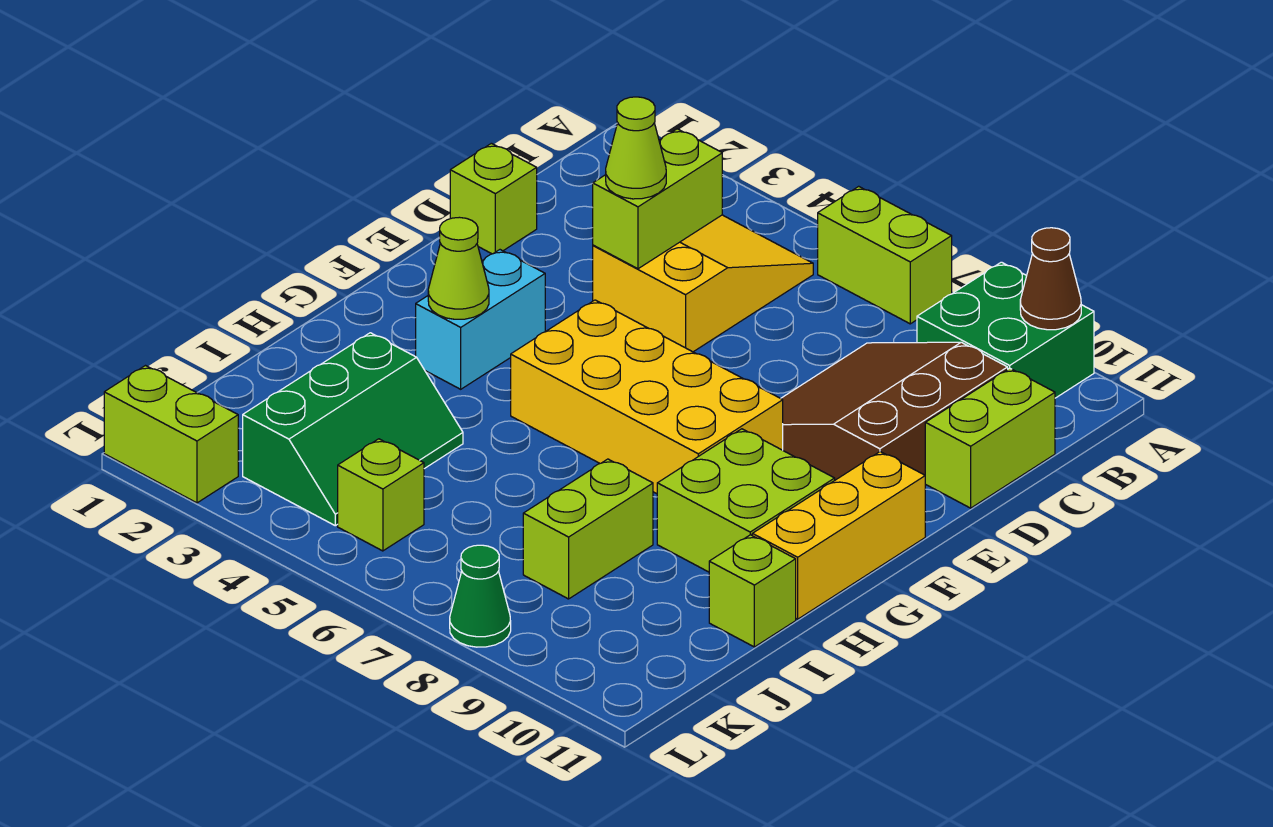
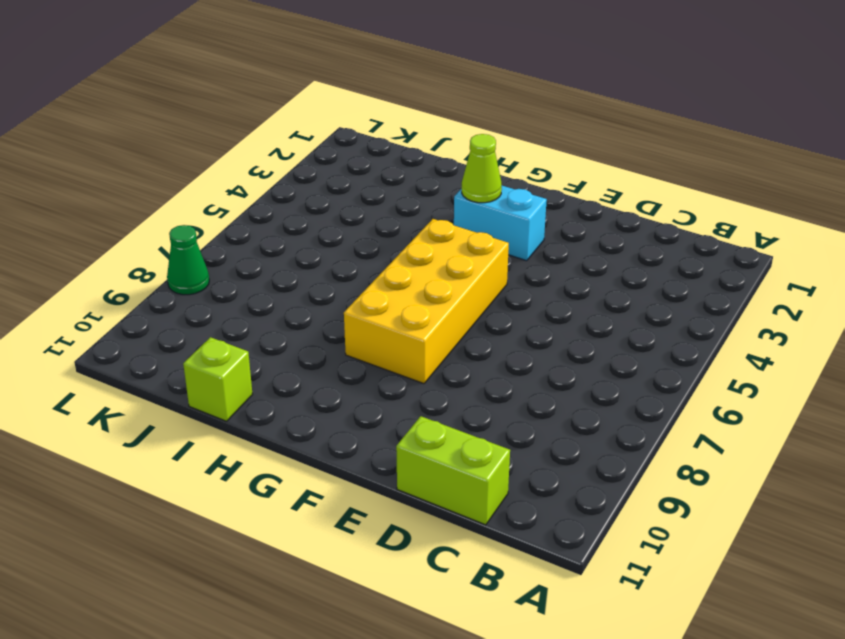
none -> lime 1x2 brick [818,186,952,324]
none -> green 2x2 brick [917,262,1094,398]
none -> yellow 2x3 slope [593,215,813,352]

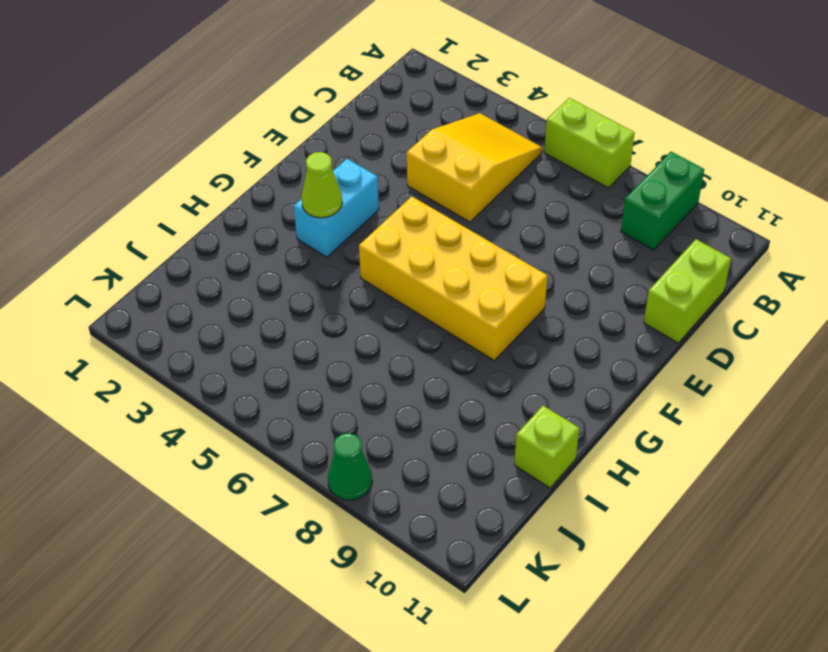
green 1x2 brick [621,152,704,250] -> green 2x2 brick [917,262,1094,398]
none -> brown 3x3 slope [781,342,1008,480]
none -> lime 1x1 brick [450,143,537,254]
none -> yellow 1x3 brick [752,452,925,619]

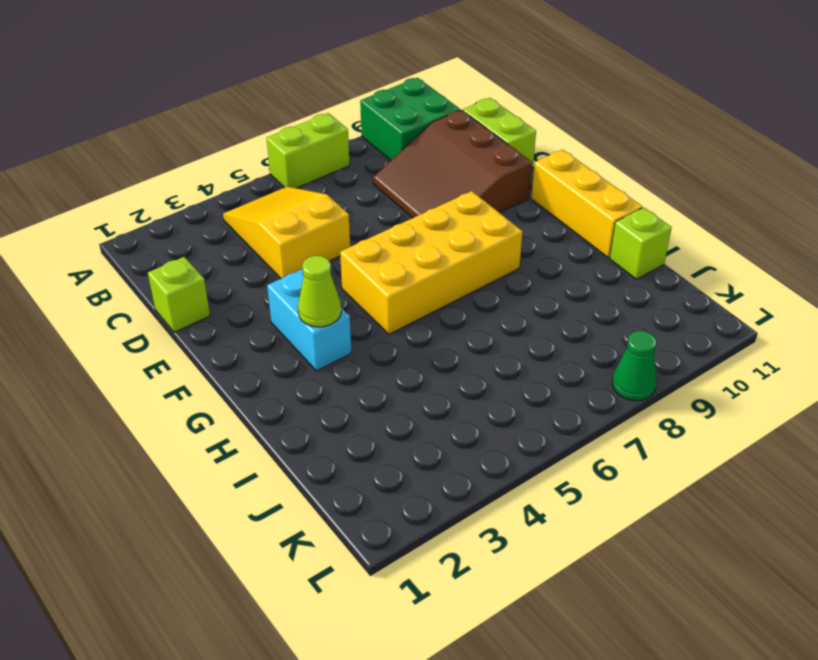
none -> lime 2x2 brick [657,429,835,572]
none -> green 2x3 slope [243,333,463,526]
none -> lime 1x2 brick [523,459,653,599]

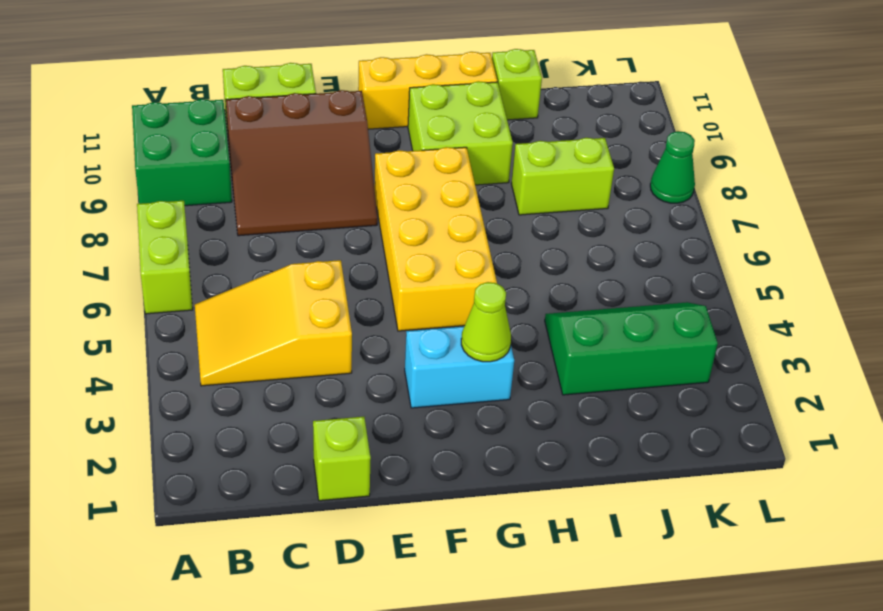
none -> lime 1x1 brick [338,439,424,551]
none -> lime 1x2 brick [104,366,238,503]
none -> brown 1x1 cone [1020,228,1081,330]

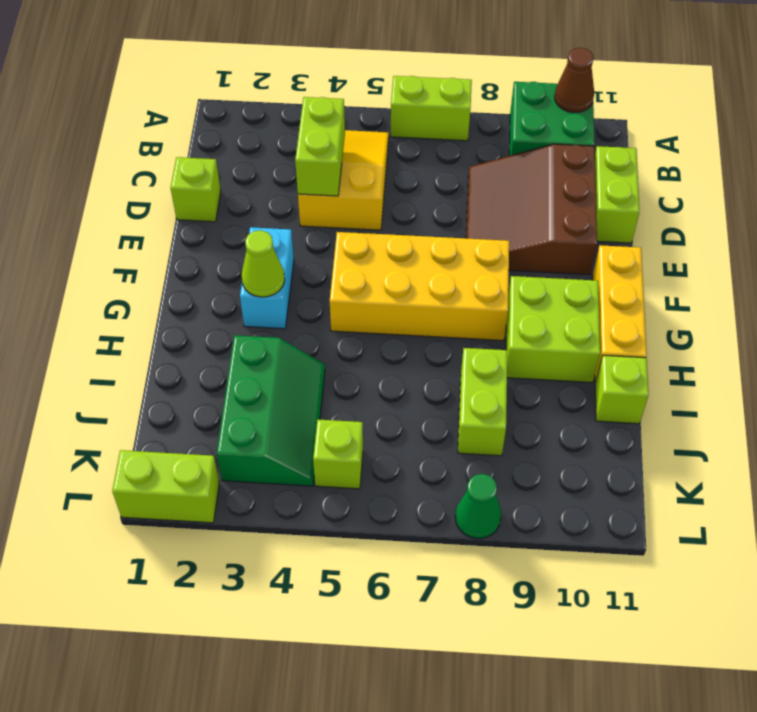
none -> lime 1x1 cone [606,97,666,199]

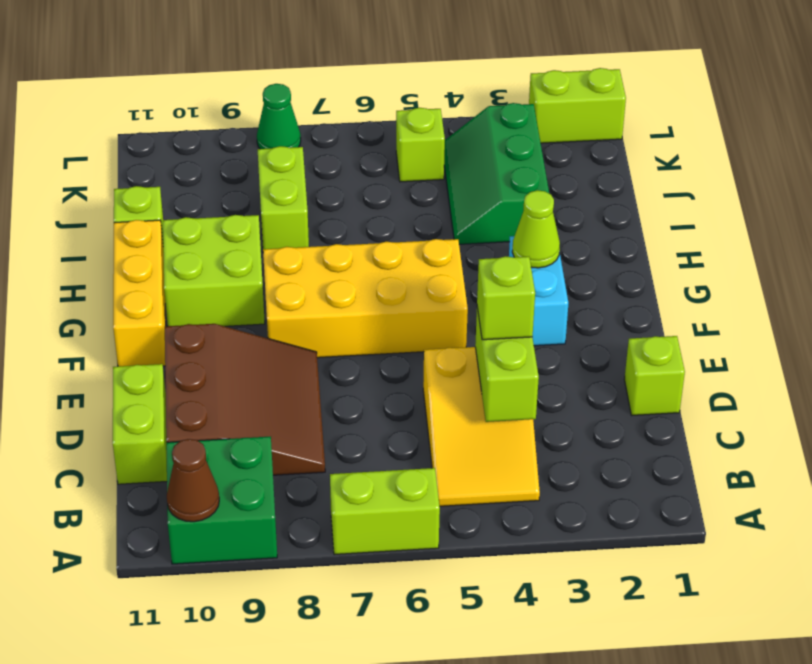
lime 1x1 brick [477,256,535,340] -> lime 1x1 cone [606,97,666,199]

